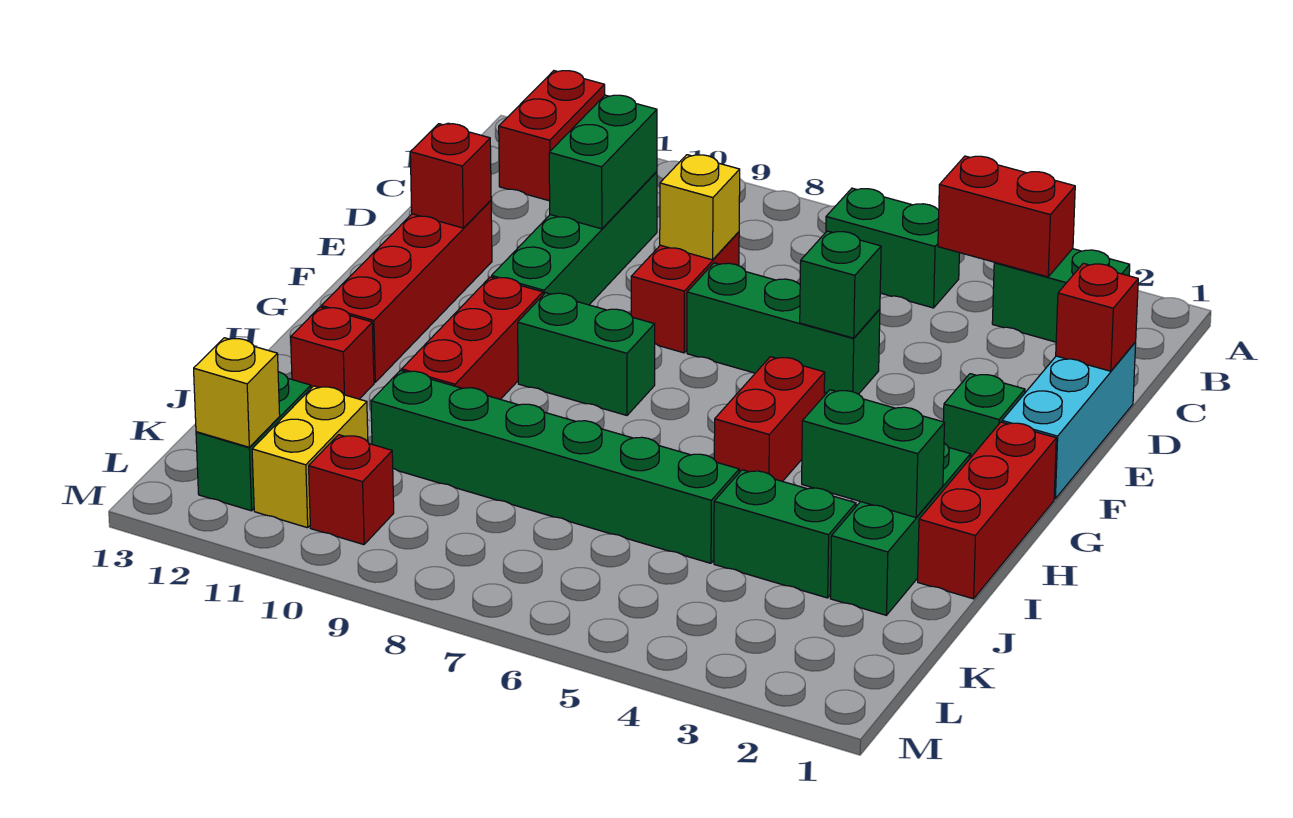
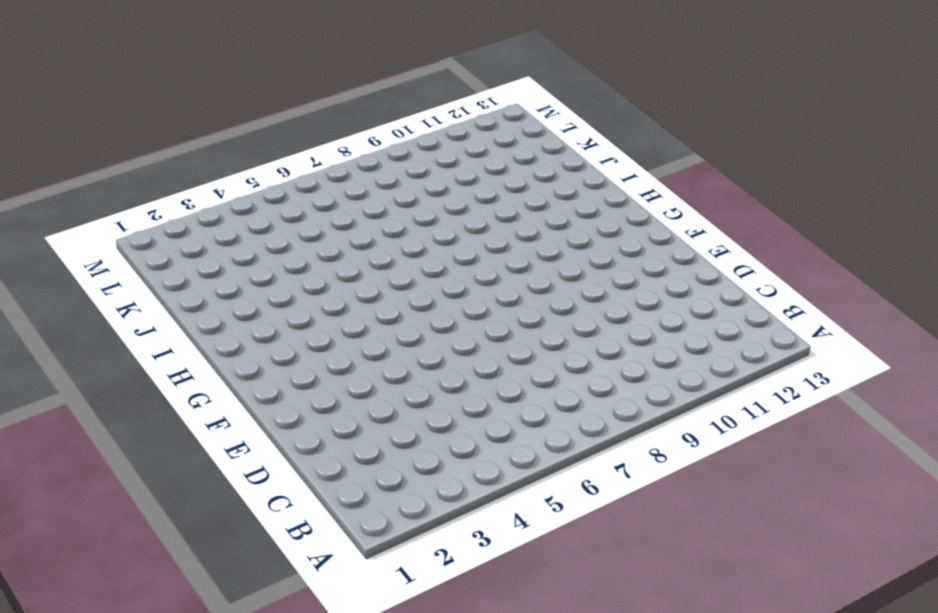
none -> red 1x2 brick [499,71,605,201]
none -> green 1x2 brick [992,249,1130,342]
none -> green 1x2 brick [826,188,959,308]

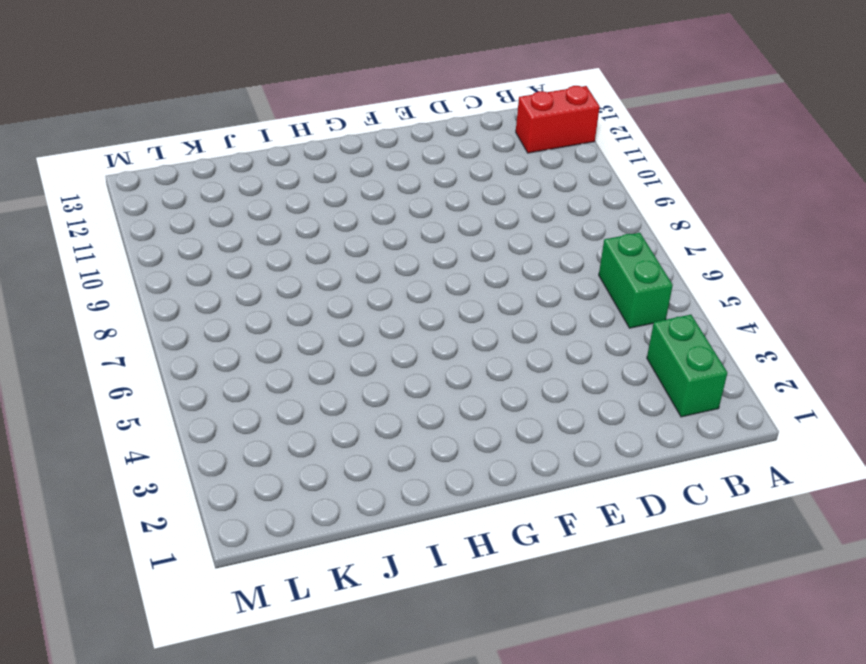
none -> green 1x4 brick [492,172,657,305]
none -> cyan 1x3 brick [1002,342,1136,499]
none -> red 1x2 brick [631,232,739,353]

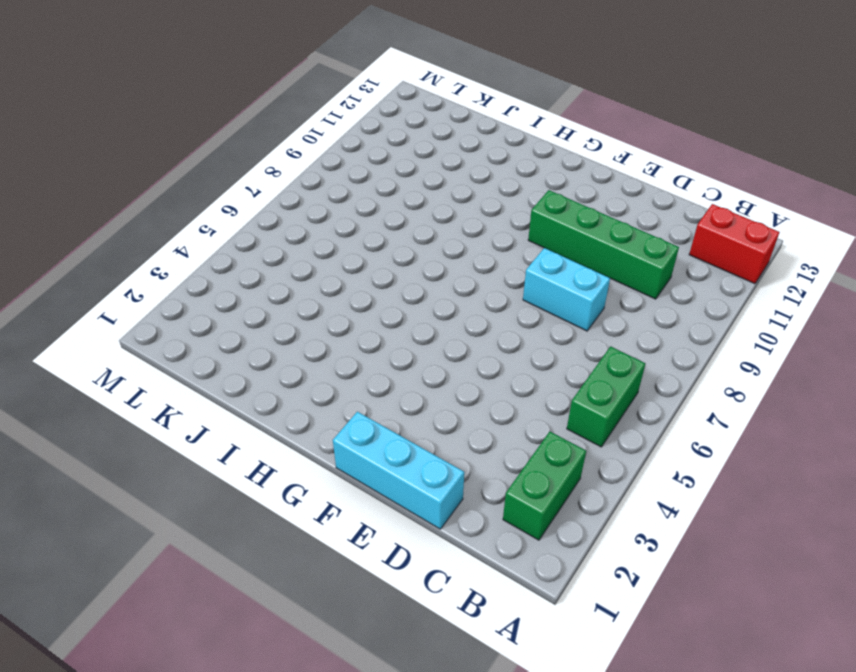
cyan 1x2 brick [523,248,610,331] -> red 1x2 brick [631,232,739,353]
none -> green 1x3 brick [687,263,880,394]
none -> red 1x4 brick [321,201,492,382]
none -> green 1x1 brick [943,374,1025,458]

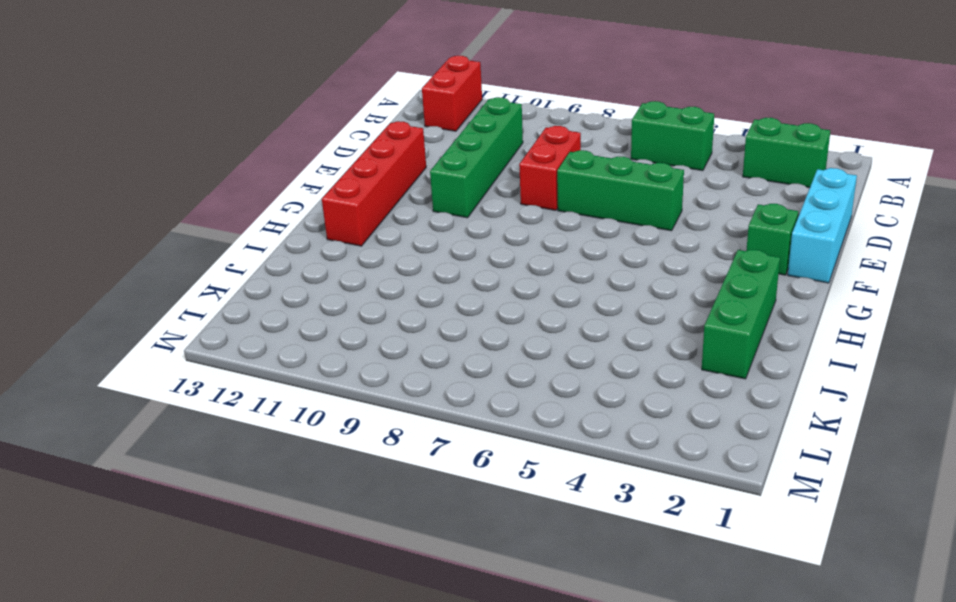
none -> red 1x3 brick [918,422,1056,599]
none -> red 1x2 brick [714,357,825,481]
none -> green 1x2 brick [518,293,655,415]

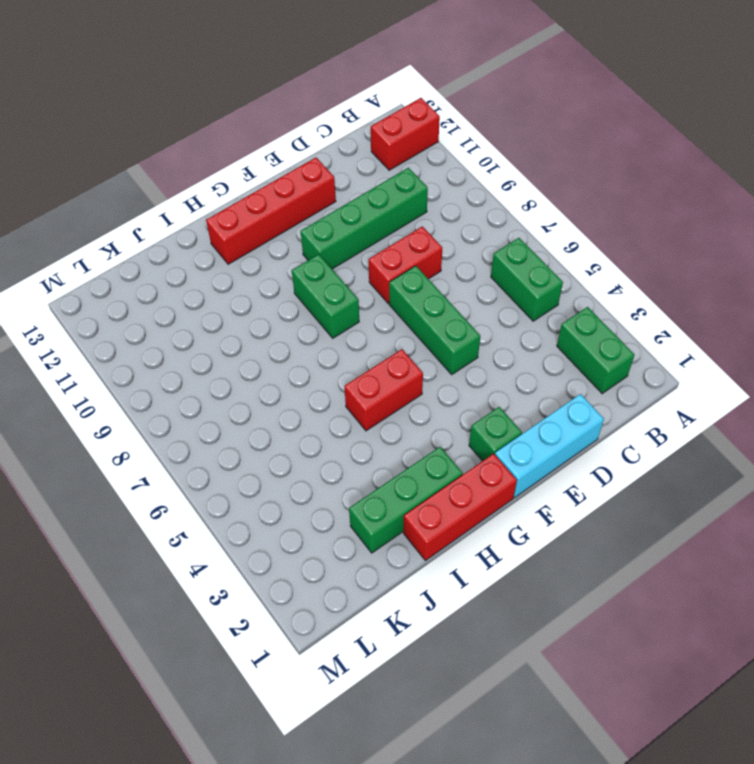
none -> red 1x3 brick [402,277,543,399]
none -> red 1x1 brick [291,307,374,399]
none -> green 1x2 brick [714,470,856,598]

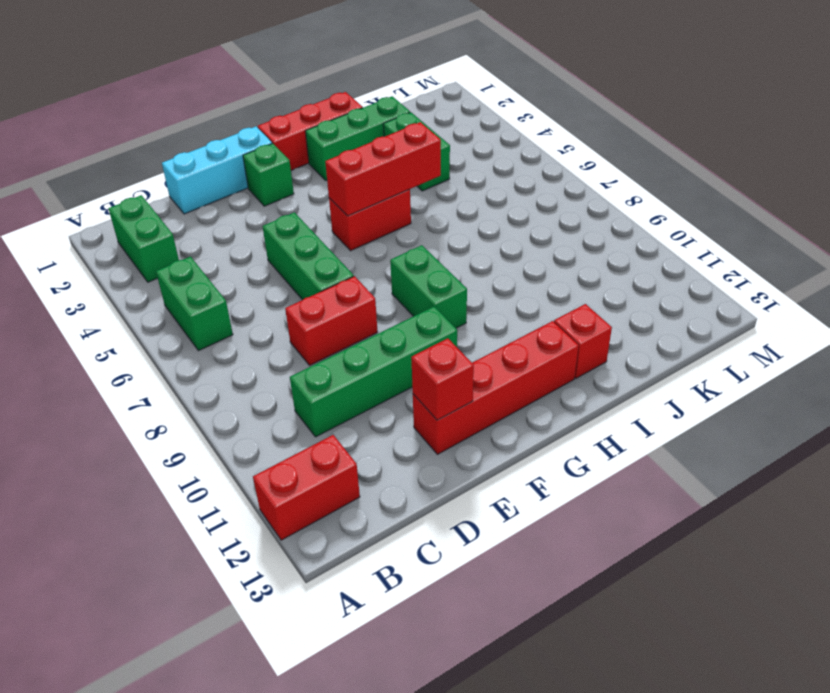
red 1x3 brick [325,122,441,216] -> red 1x3 brick moved to [402,277,543,399]
none -> green 1x6 brick [371,370,739,563]
none -> yellow 1x2 brick [252,386,368,528]
none -> green 1x2 brick [196,372,311,511]

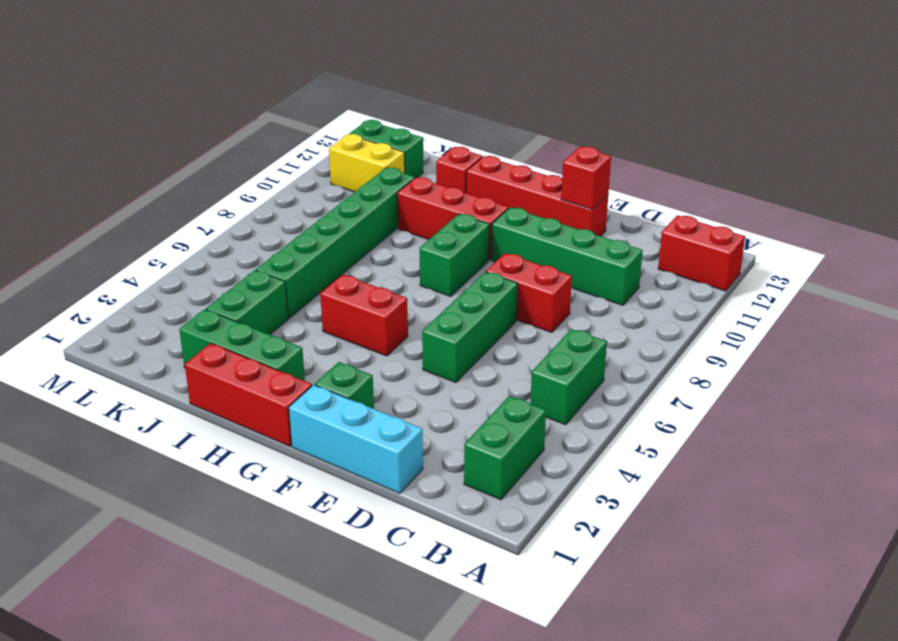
none -> red 1x1 brick [309,435,394,545]
none -> red 1x2 brick [938,156,1075,277]
none -> green 1x2 brick [549,95,657,229]

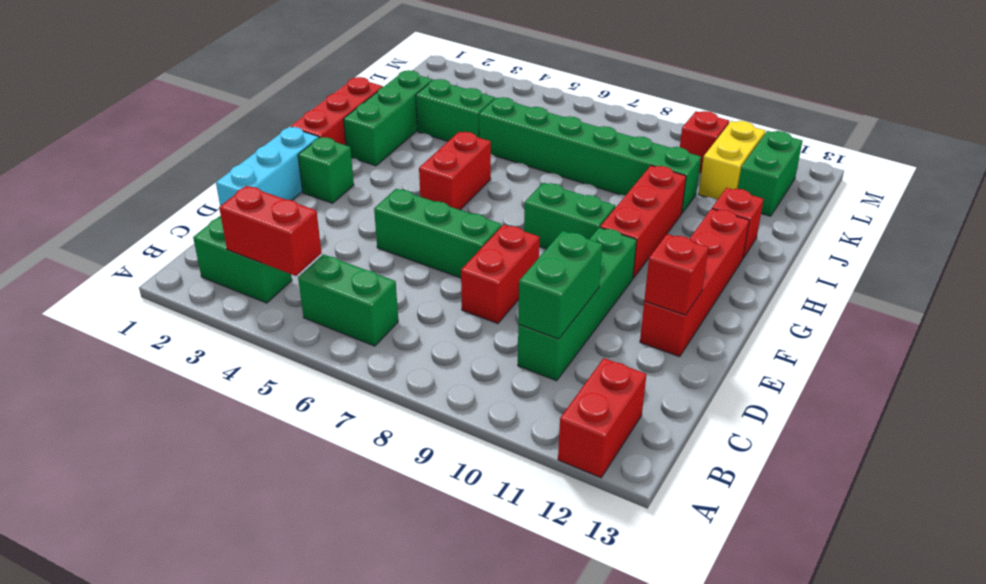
none -> red 1x1 brick [1056,263,1138,371]
none -> yellow 1x1 brick [660,155,740,260]
none -> green 1x1 brick [800,231,881,338]

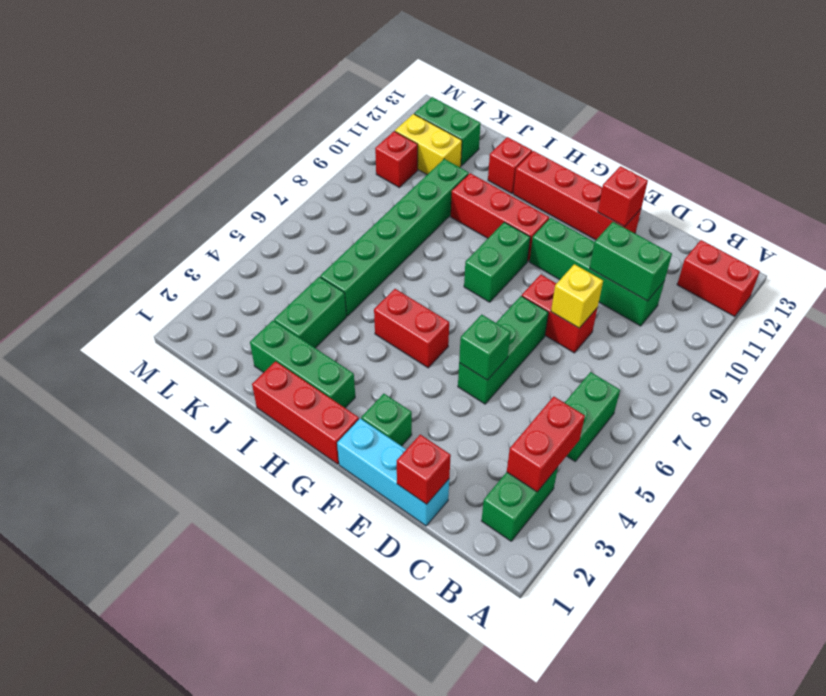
none -> green 1x2 brick [802,390,945,517]
none -> yellow 1x1 brick [194,338,280,447]

